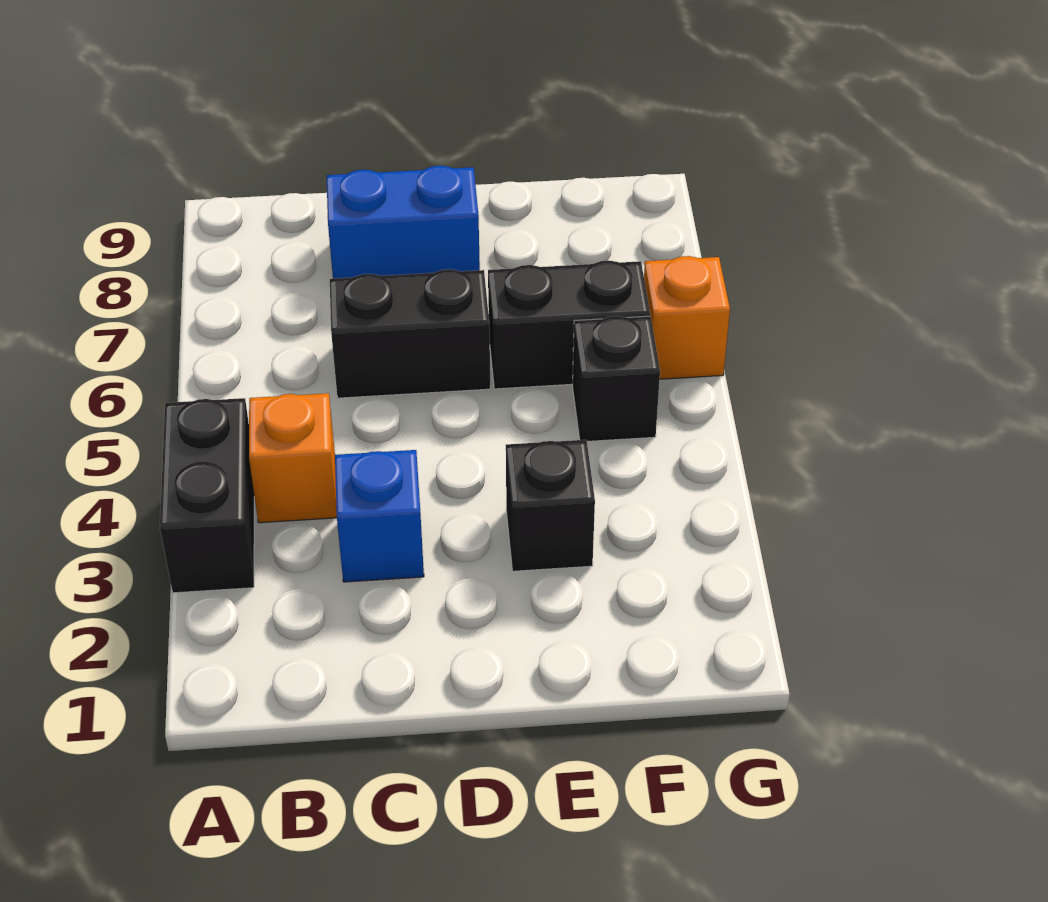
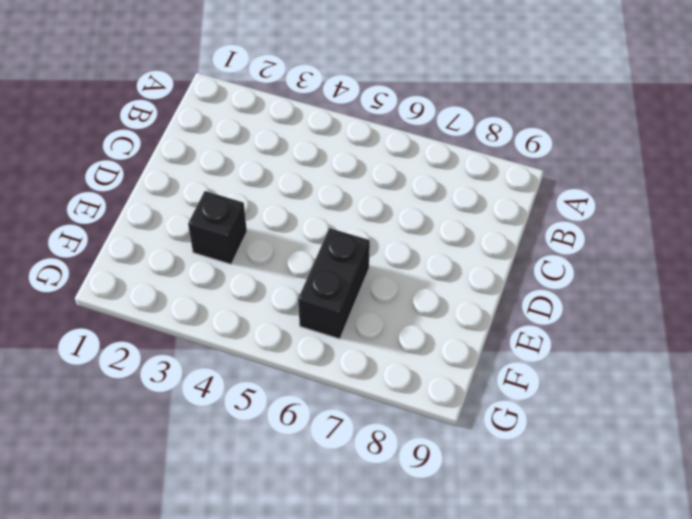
none -> black 1x2 brick [160,398,254,593]
none -> orange 1x1 brick [249,393,337,523]

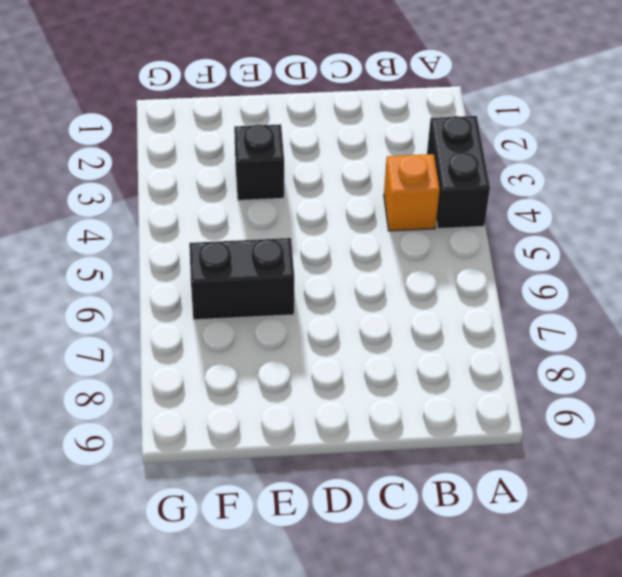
none -> blue 1x1 brick [335,450,424,582]
none -> black 1x2 brick [330,269,490,398]

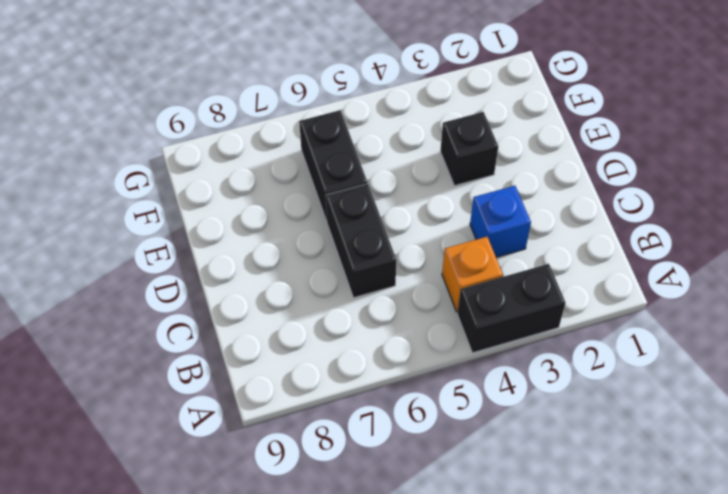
none -> blue 1x2 brick [326,166,480,278]
none -> black 1x1 brick [573,316,660,441]

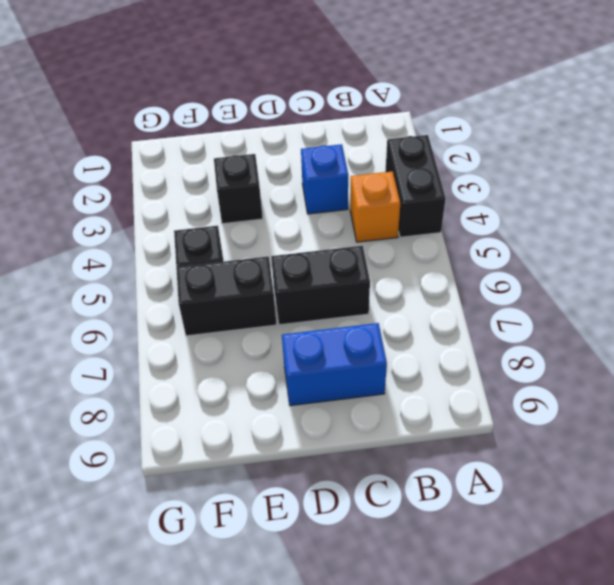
none -> orange 1x1 brick [644,256,730,379]

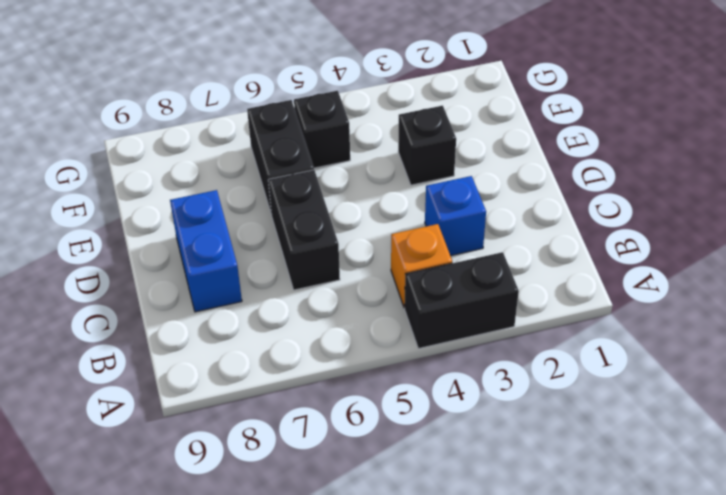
none -> orange 1x1 brick [644,256,730,379]

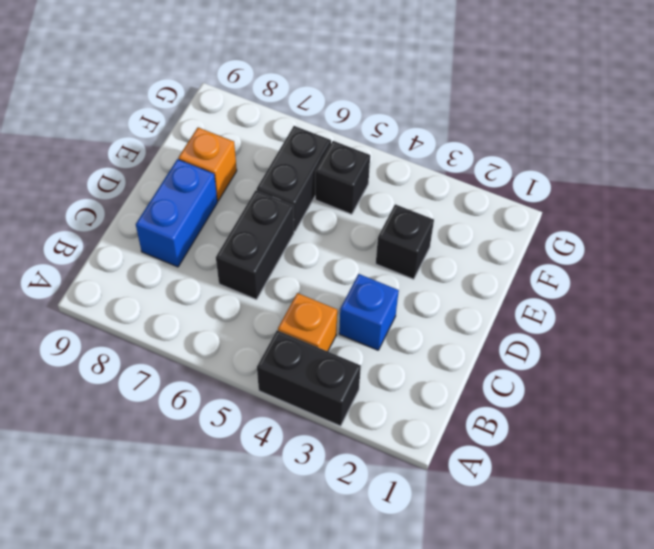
orange 1x1 brick [178,128,237,201] -> orange 1x1 brick moved to [644,256,730,379]

